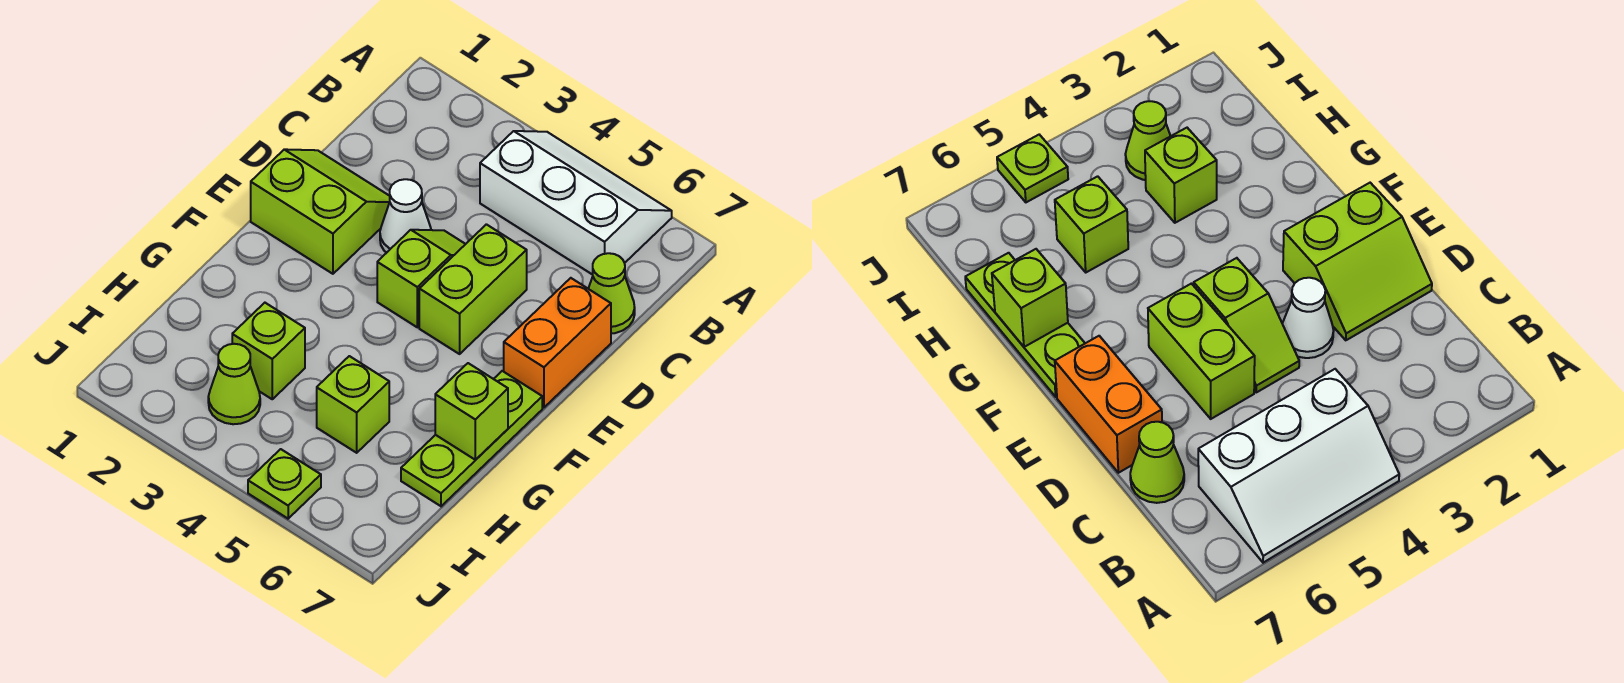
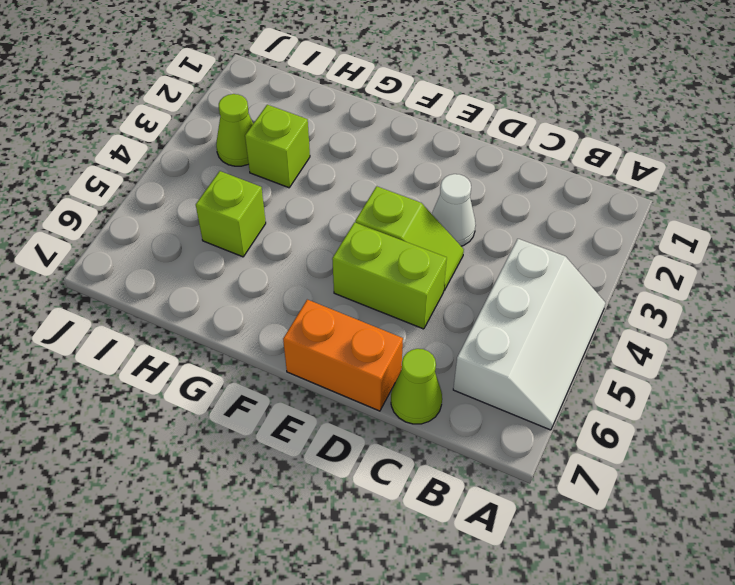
none -> lime 2x2 slope [251,149,390,274]
none -> lime 1x3 plate [401,371,542,506]
none -> lime 1x1 plate [248,449,321,519]

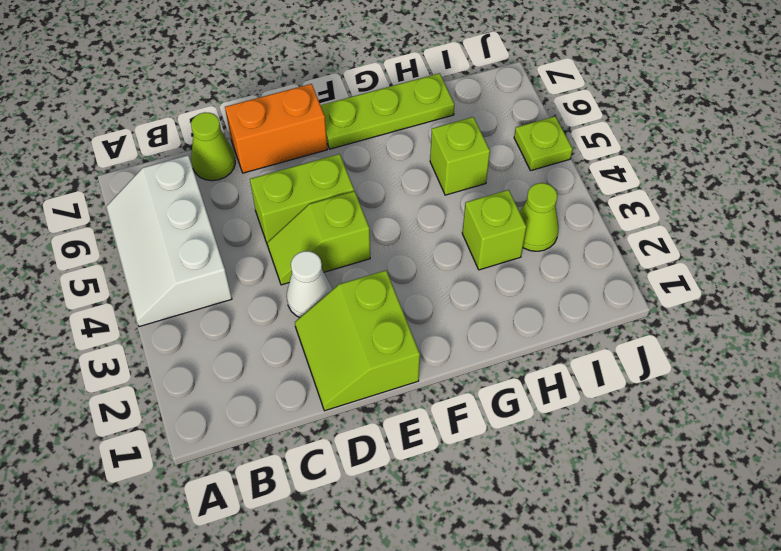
none -> lime 1x1 brick [435,363,508,460]

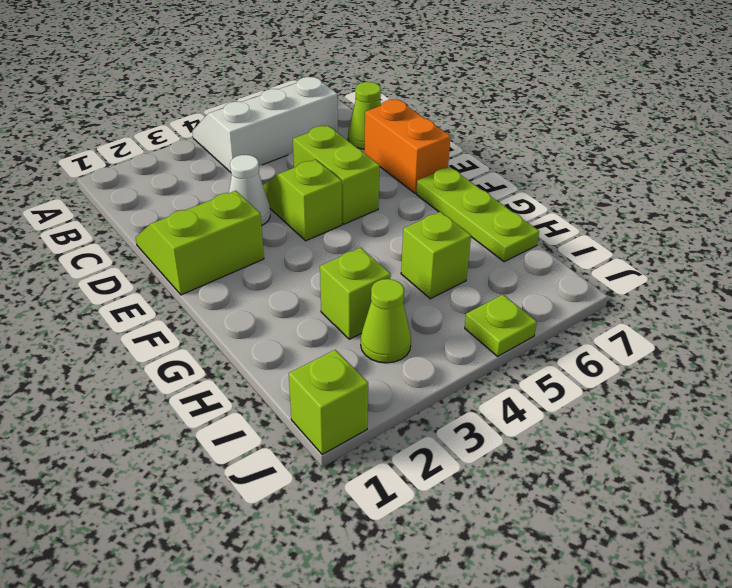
lime 1x1 brick [289,350,368,455] -> lime 1x1 brick moved to [435,363,508,460]

